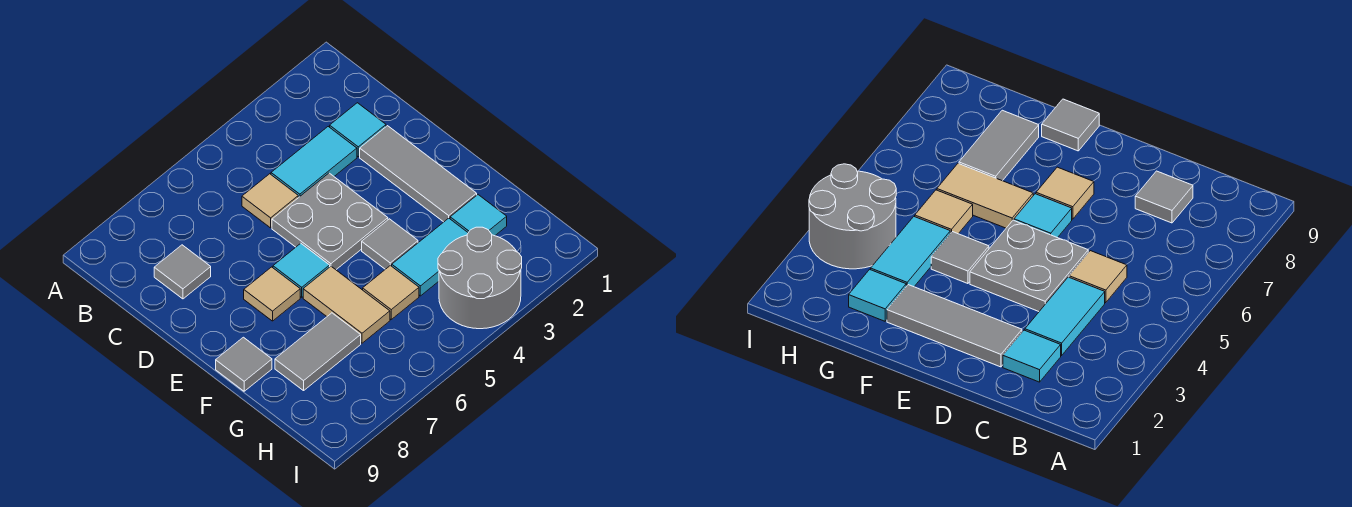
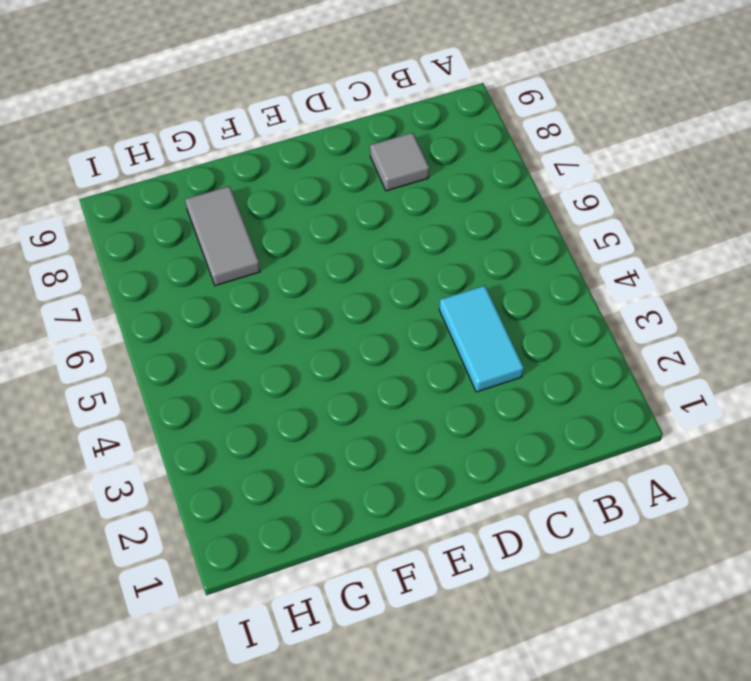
none -> cyan 1x1 tile [330,103,386,157]
none -> tan 1x1 tile [242,174,298,228]
none -> grey 1x3 tile [360,126,477,222]

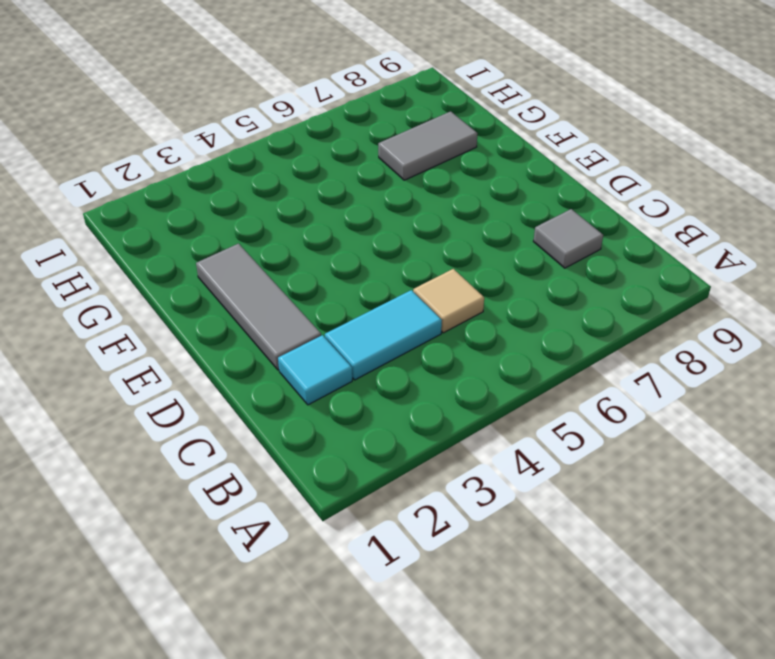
none -> grey 2x2 plate [272,173,388,270]
none -> cyan 1x1 tile [273,243,330,297]
none -> tan 1x1 tile [244,267,300,321]

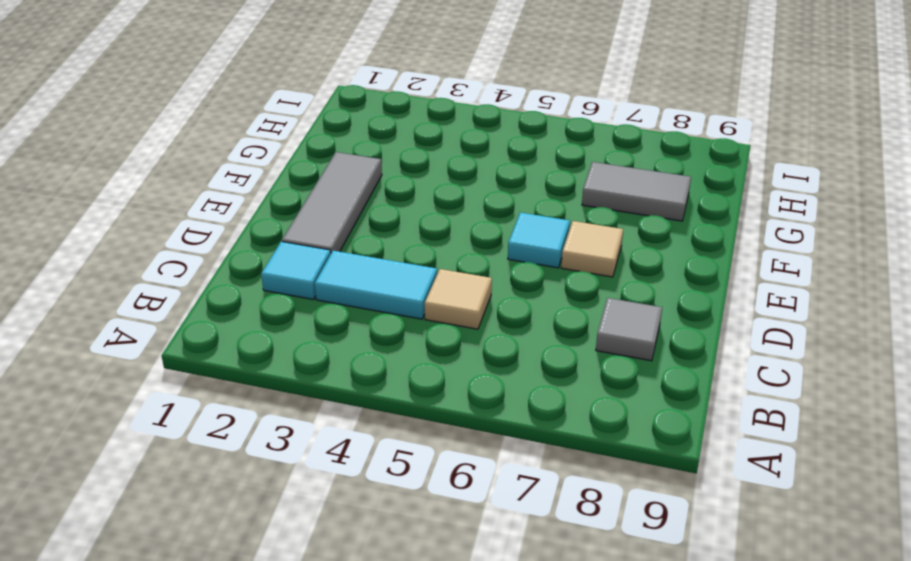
none -> grey 2x2 plate [272,173,388,270]
none -> grey 1x1 tile [362,219,418,269]
none -> tan 1x2 tile [303,267,390,343]

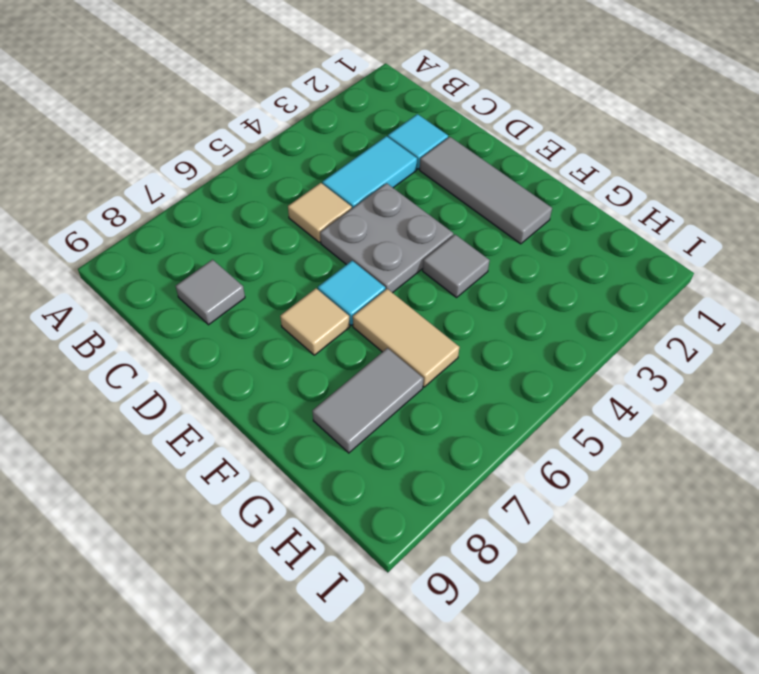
none -> grey 1x1 tile [216,337,272,391]
none -> cyan 1x1 tile [450,195,507,236]
none -> cyan 1x2 tile [392,218,468,296]

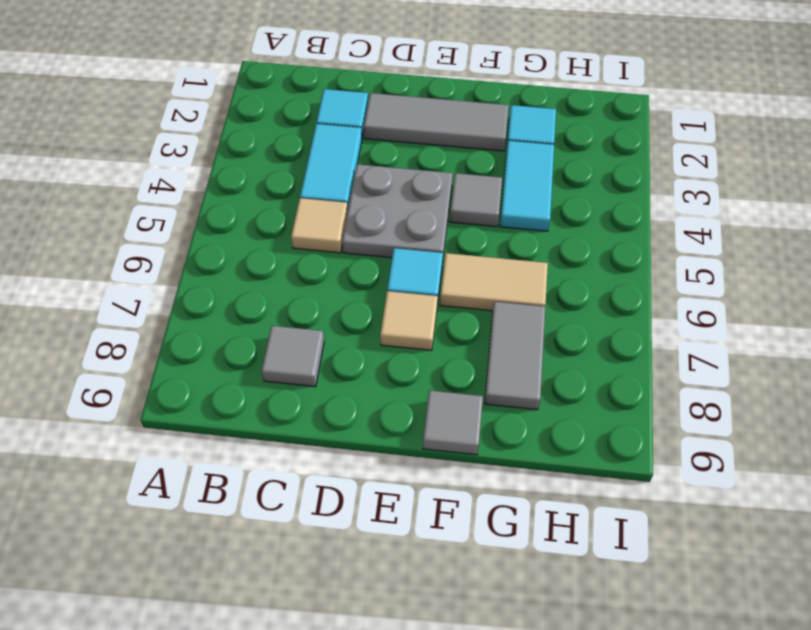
none -> tan 1x1 tile [363,265,419,319]
none -> grey 2x2 round brick [438,227,522,329]

